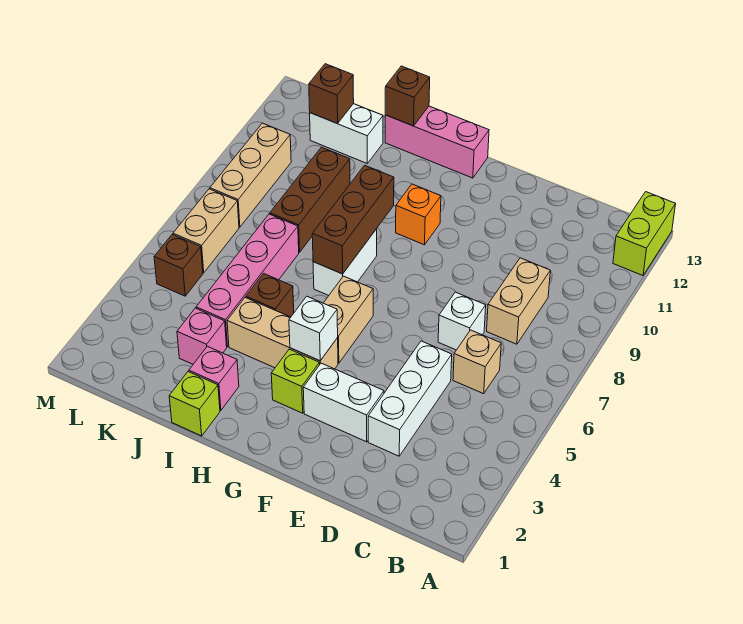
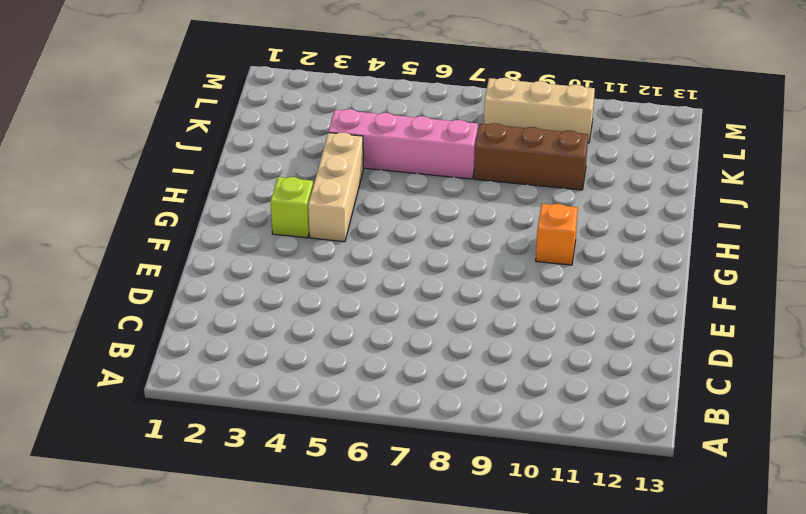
none -> lime 1x2 brick [613,192,676,276]
none -> tan 1x1 brick [453,330,501,394]
none -> tan 1x2 brick [487,258,550,344]

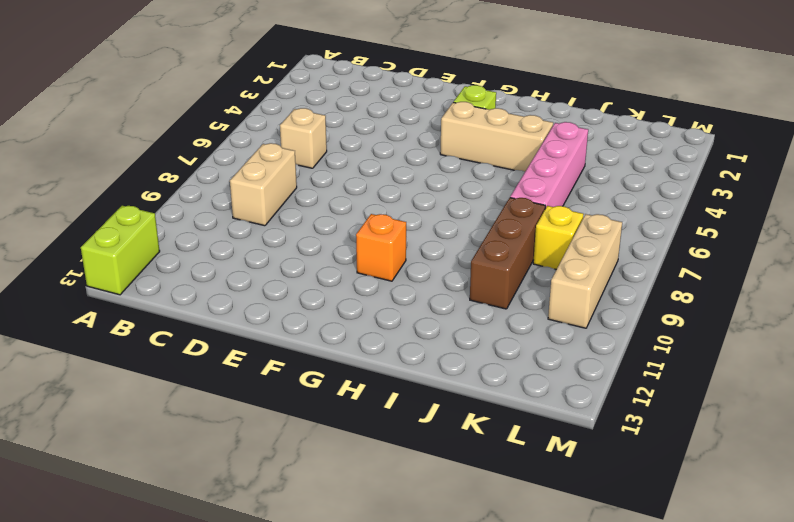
yellow 1x1 brick [533,206,584,269] -> none
none -> white 1x3 brick [368,341,452,456]
none -> white 1x1 brick [438,292,486,350]
none -> white 1x2 brick [303,363,384,442]

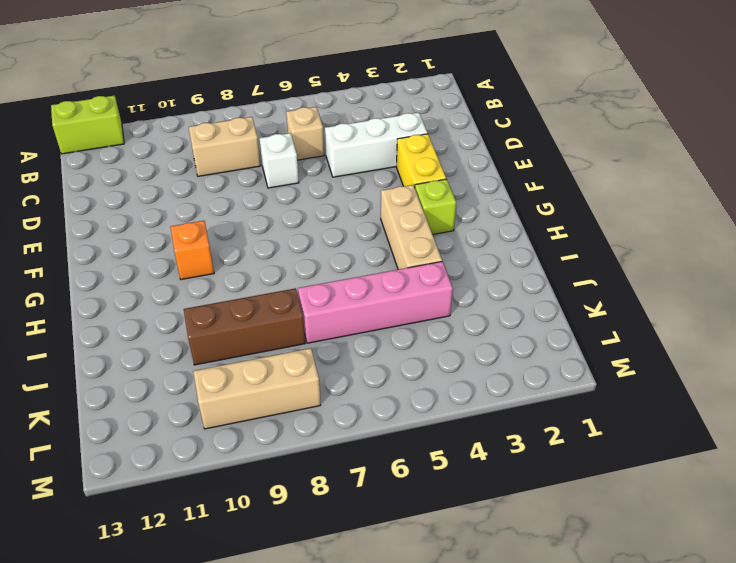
yellow 1x2 brick [396,134,446,188] -> white 1x2 brick [303,363,384,442]
none -> tan 1x2 brick [324,276,373,363]
none -> pink 1x3 brick [385,106,489,178]
none -> white 1x2 brick [313,229,377,295]

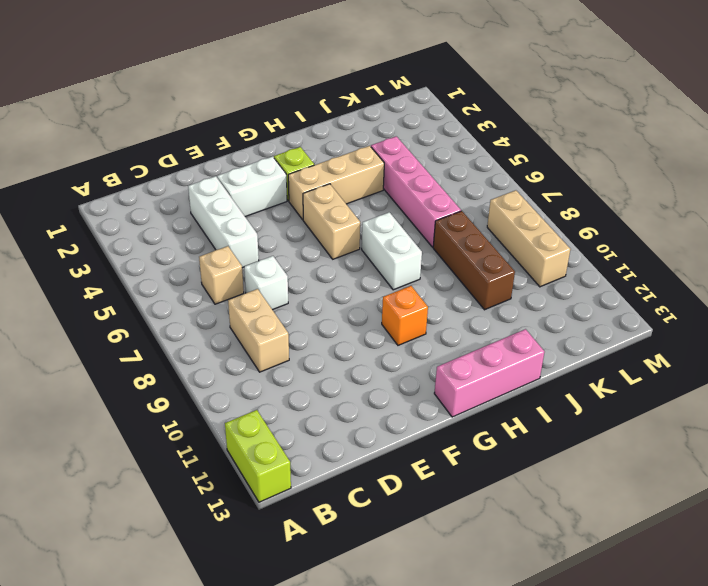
none -> lime 1x1 brick [169,372,220,436]
none -> pink 1x1 brick [189,346,239,410]
none -> brown 1x1 brick [246,274,294,317]

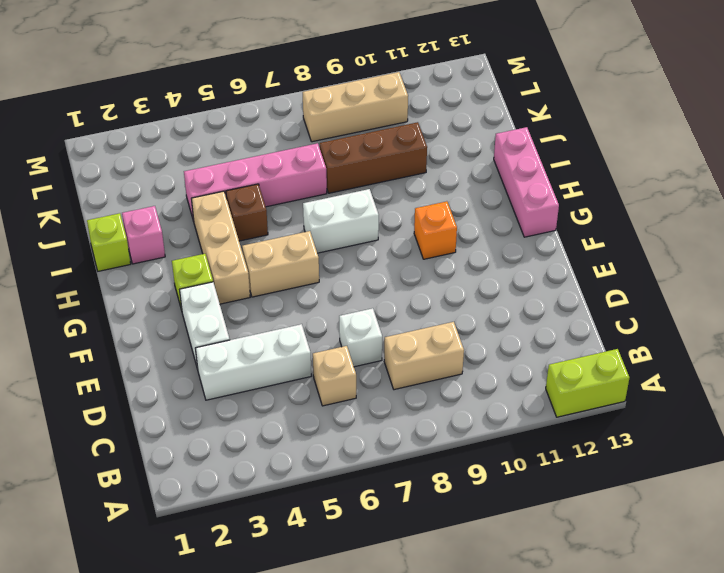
none -> pink 1x1 brick [177,308,227,364]
none -> white 1x2 brick [310,104,383,163]
none -> brown 1x1 brick [154,234,203,296]

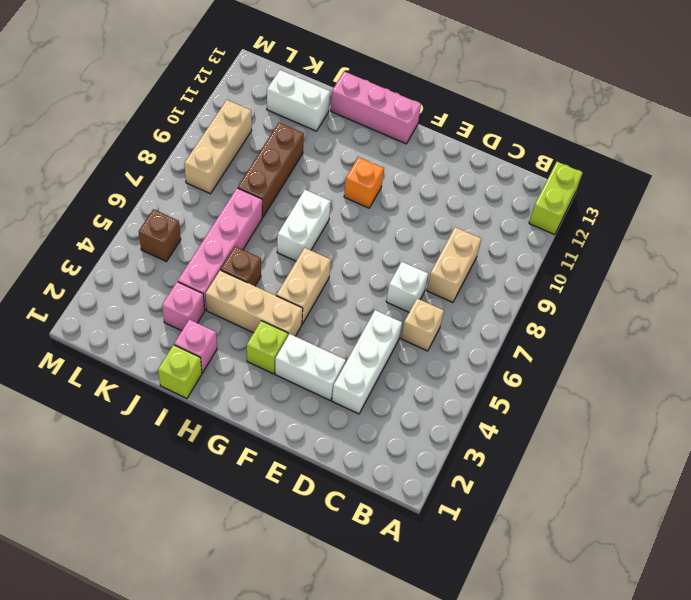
none -> tan 1x2 brick [173,189,239,273]
none -> white 1x1 brick [289,296,338,361]
none -> brown 1x3 brick [312,165,394,274]

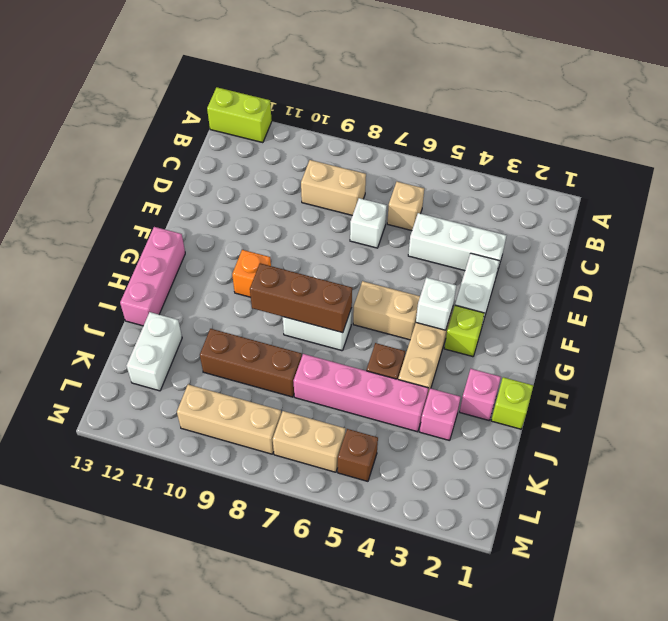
none -> brown 1x1 brick [385,66,430,126]
none -> brown 1x1 brick [309,64,354,123]

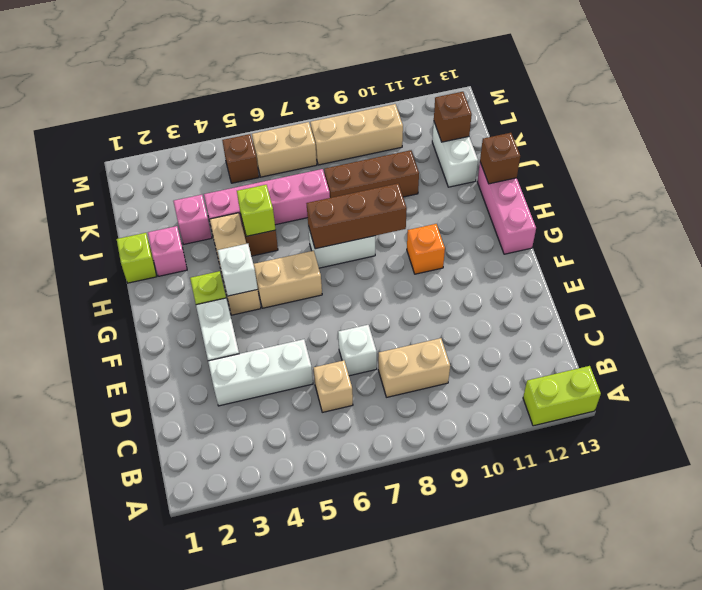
lime 1x1 brick [237,185,276,236] -> none

